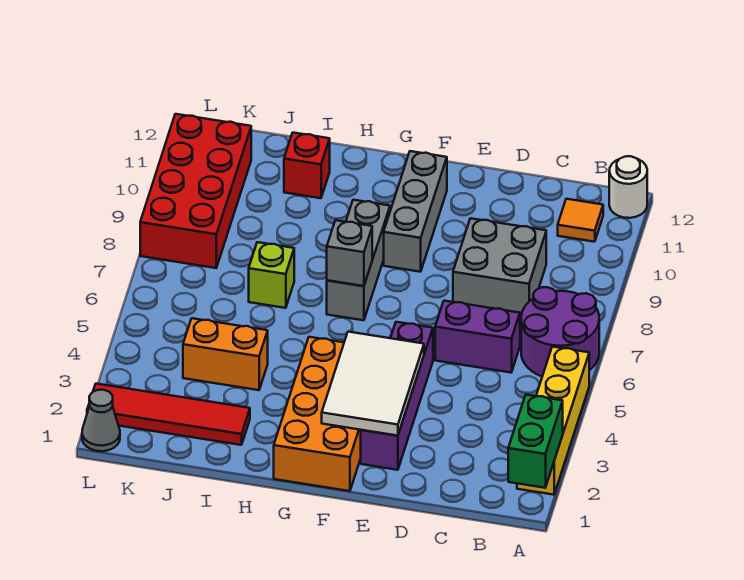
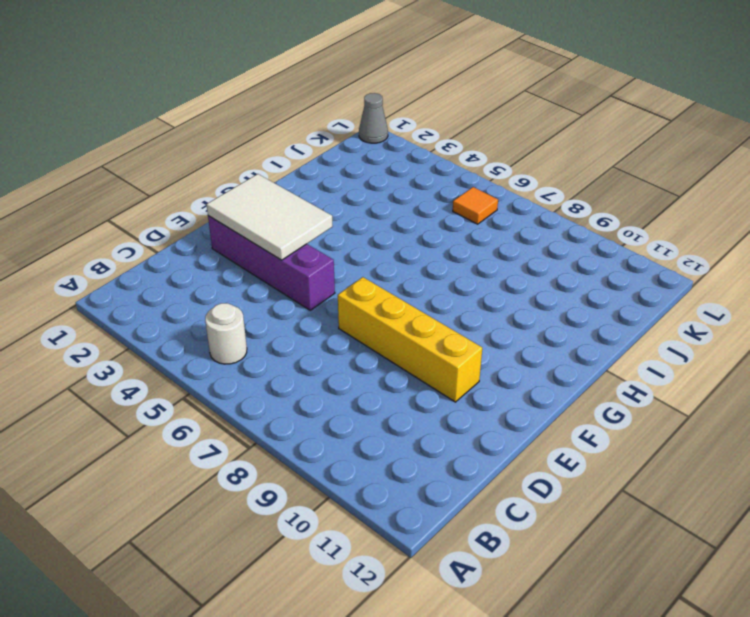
white 1x1 round brick [205,303,247,364] -> white 1x1 round brick moved to [609,156,647,218]
yellow 1x4 brick [338,277,482,402] -> yellow 1x4 brick moved to [517,347,589,495]
orange 1x1 tile [453,187,498,224] -> orange 1x1 tile moved to [558,199,603,242]
none -> purple 2x2 round brick [521,287,599,376]
none -> purple 1x2 brick [435,301,520,373]
none -> grey 2x2 brick [453,218,546,316]

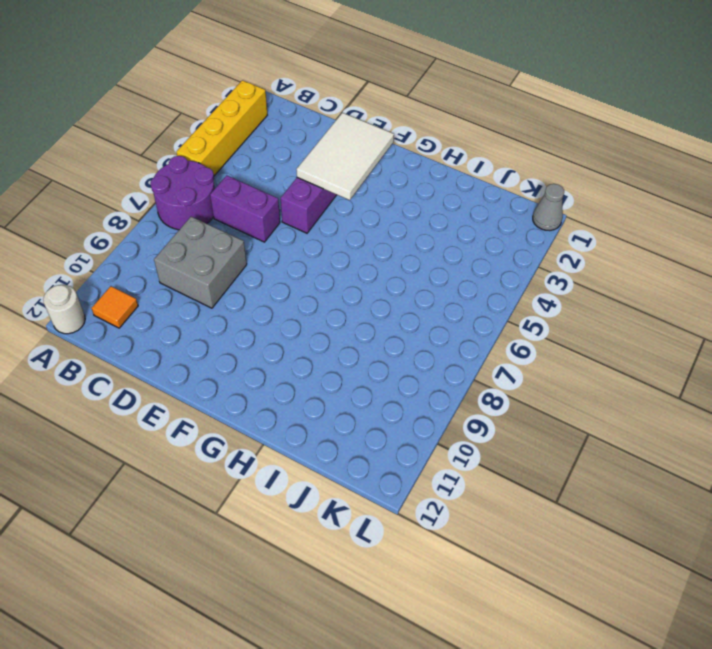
none -> orange 2x4 brick [274,337,361,491]
none -> grey 1x3 brick [384,151,447,272]
none -> grey 1x3 brick [327,200,390,320]

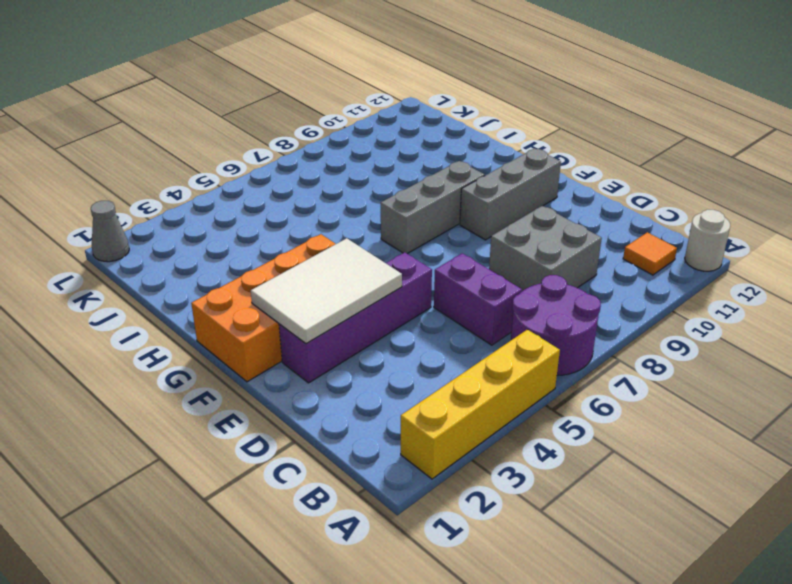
none -> red 1x4 tile [87,384,250,445]
none -> orange 1x2 brick [183,318,268,390]
none -> lime 1x1 brick [249,242,294,308]

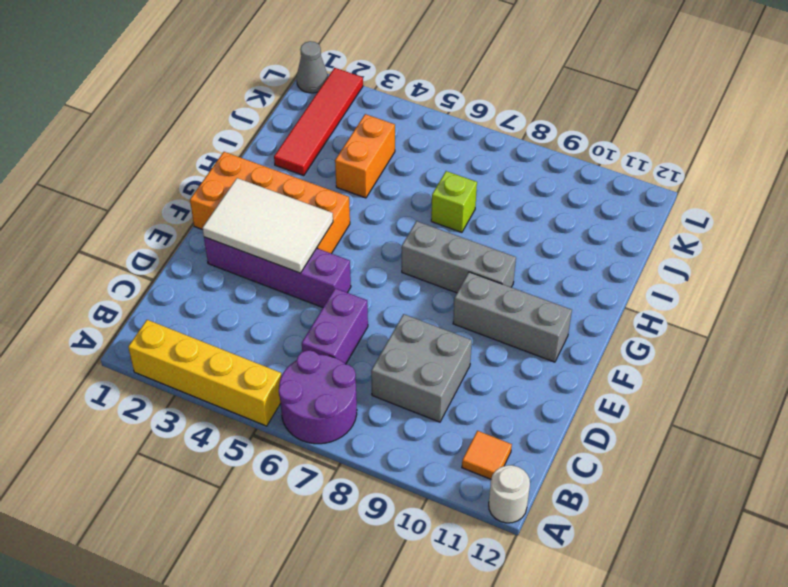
none -> red 1x1 brick [284,133,330,198]
none -> red 2x4 brick [140,114,251,268]
none -> green 1x2 brick [508,395,563,488]

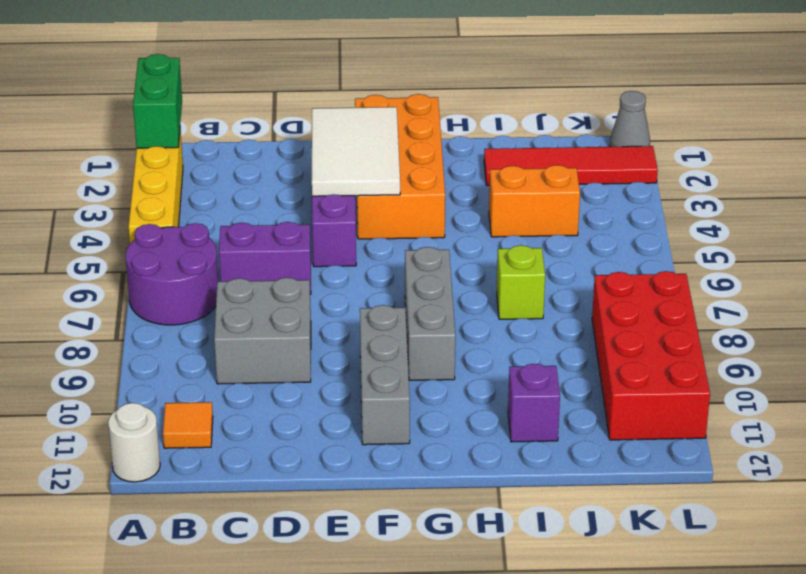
purple 1x1 brick [508,364,560,442] -> red 1x1 brick [284,133,330,198]
none -> grey 1x1 brick [327,220,372,286]

